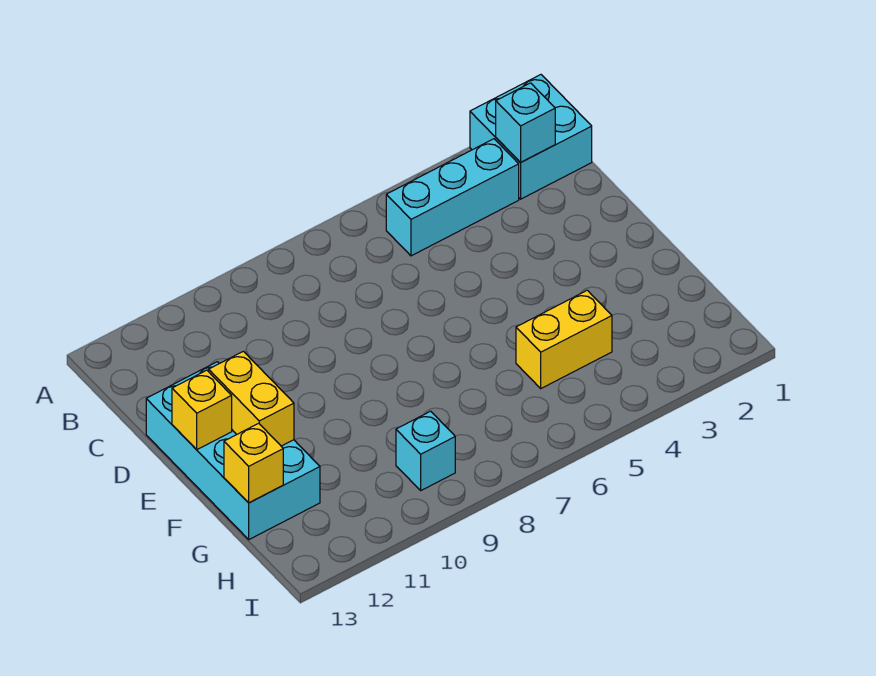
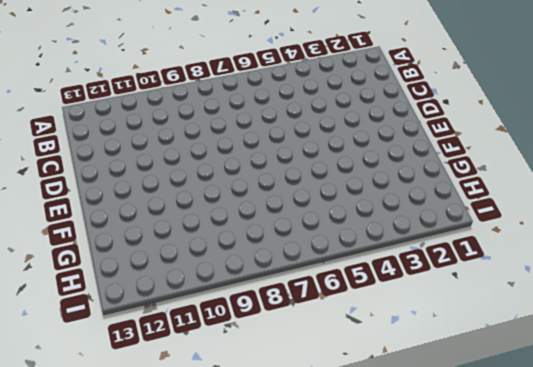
none -> cyan 2x2 brick [470,75,592,199]
none -> cyan 1x3 brick [386,139,519,256]

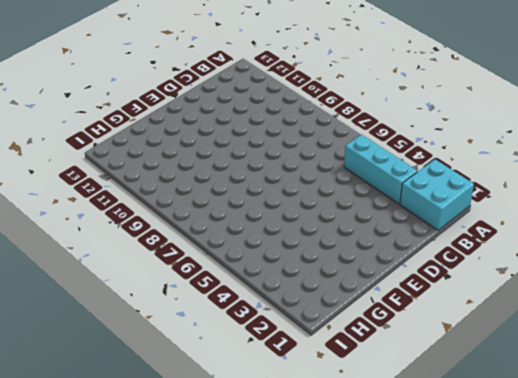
none -> cyan 2x4 brick [146,362,320,539]
none -> yellow 1x2 brick [516,290,612,388]

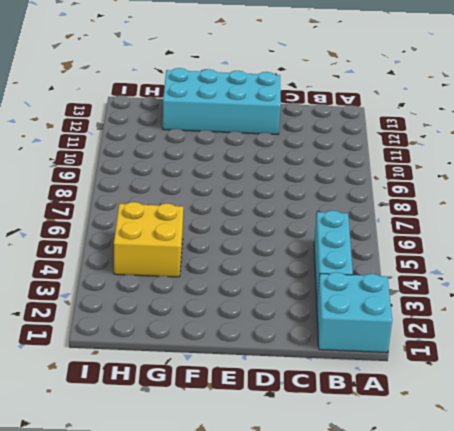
yellow 2x2 brick [114,202,183,277] -> yellow 1x2 brick [516,290,612,388]
none -> cyan 1x1 brick [396,411,455,490]
none -> cyan 1x1 brick [496,83,555,163]

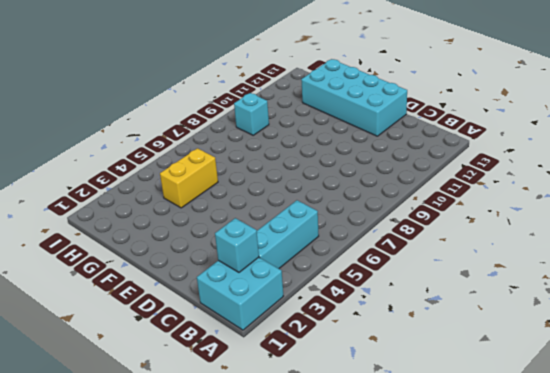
none -> yellow 1x2 brick [209,351,294,446]
none -> yellow 1x1 brick [172,370,232,450]

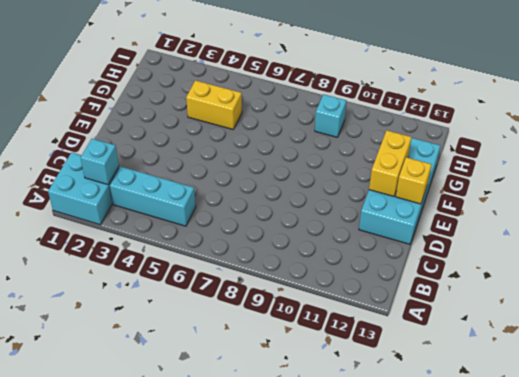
none -> yellow 1x1 brick [224,423,283,503]

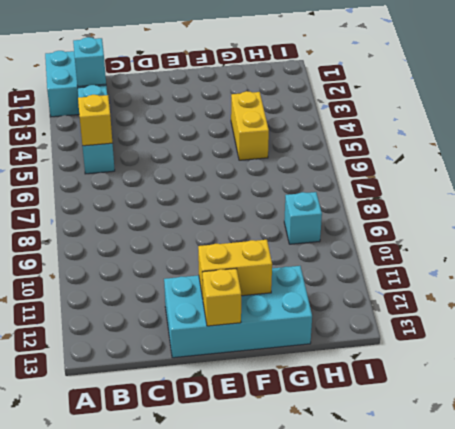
yellow 1x1 brick [78,95,112,146] -> yellow 1x1 brick moved to [224,423,283,503]

